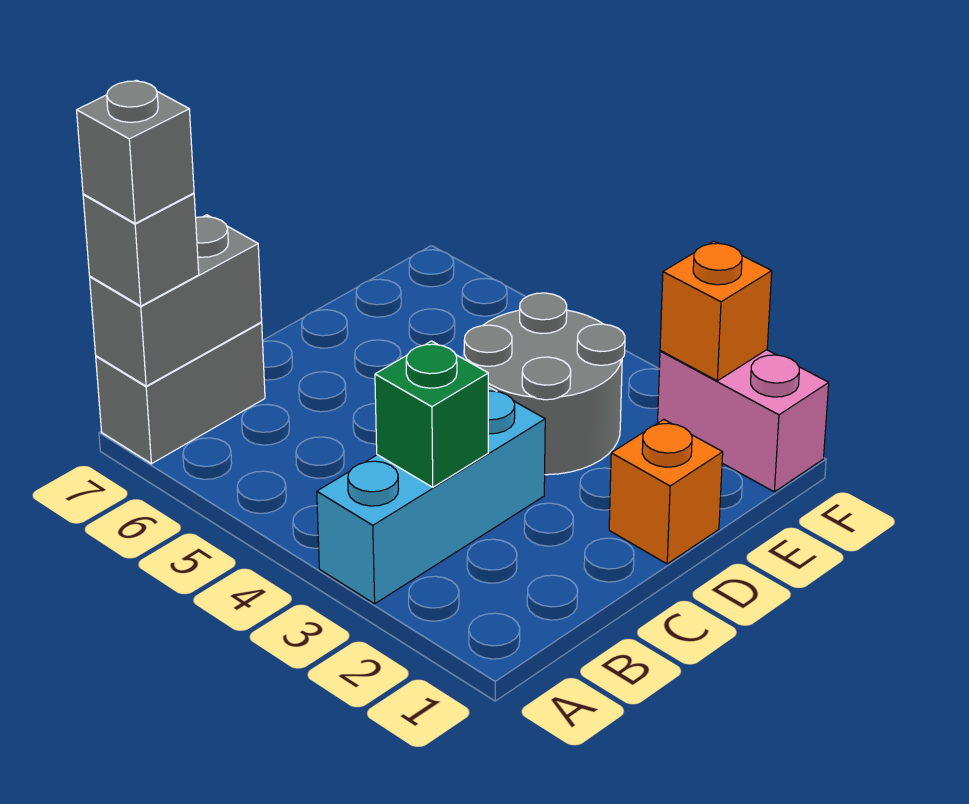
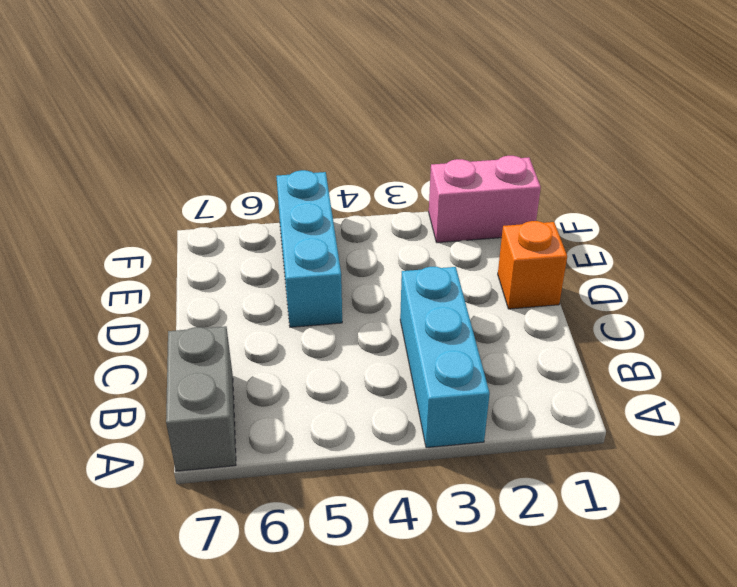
cyan 1x3 brick [276,170,342,327] -> none
none -> grey 2x2 round brick [464,293,625,475]
none -> grey 1x2 brick [90,215,262,386]

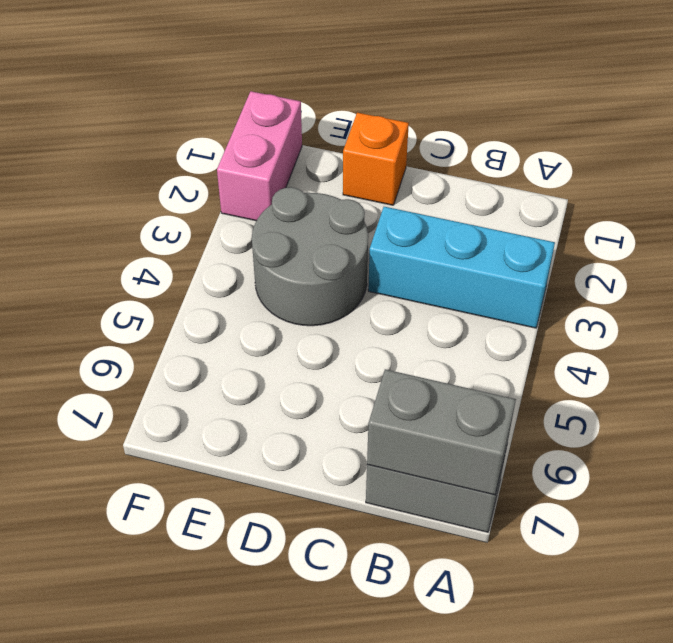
none -> green 1x1 brick [375,341,488,487]
none -> orange 1x1 brick [660,241,772,381]

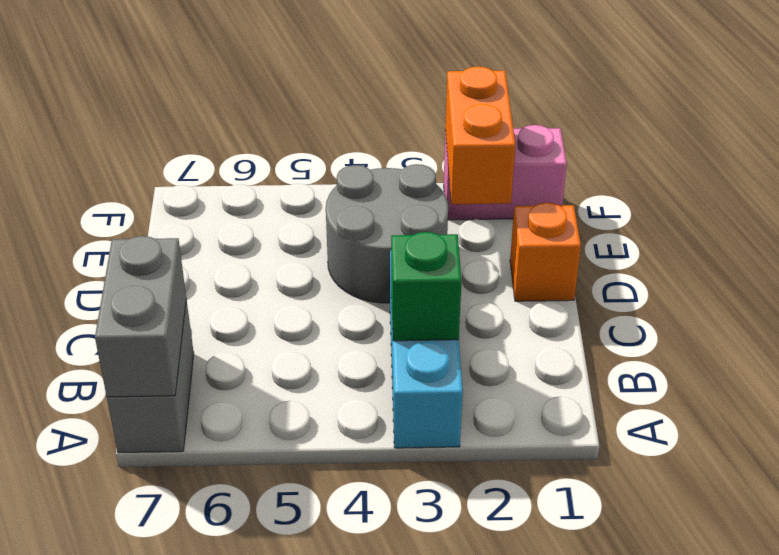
orange 1x2 brick [445,66,515,204] -> orange 1x1 brick [660,241,772,381]
none -> grey 1x1 brick [83,193,199,306]
none -> grey 1x1 brick [77,80,194,223]

